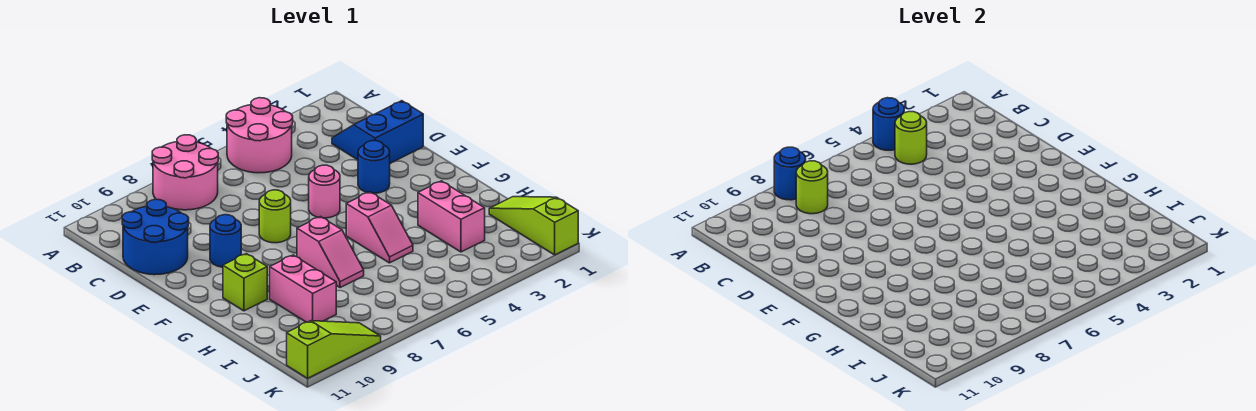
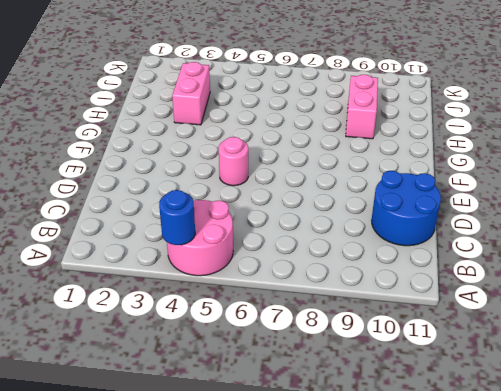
none -> pink 2x2 round brick [152,135,218,210]
none -> blue 2x2 slope [332,101,423,163]
none -> blue 1x1 round brick [358,141,390,193]

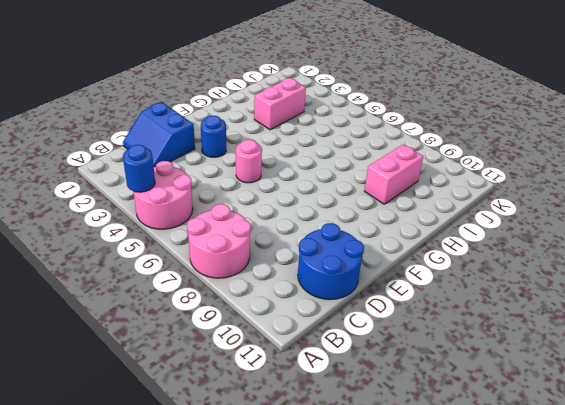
none -> lime 1x1 round brick [259,190,291,243]
none -> blue 1x1 round brick [210,215,241,267]
none -> pink 1x2 slope [346,192,413,263]

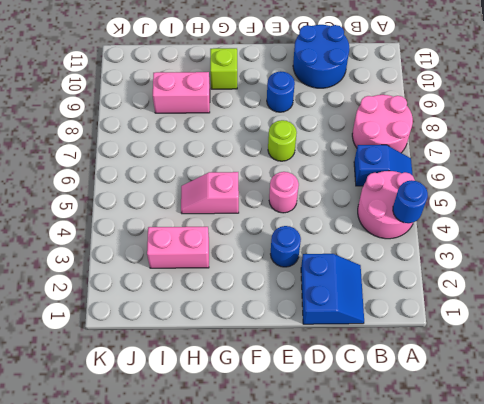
blue 1x2 slope [354,145,413,186] -> none
none -> pink 1x2 slope [297,217,364,288]
none -> lime 1x3 slope [489,197,578,255]
none -> lime 1x3 slope [287,321,381,378]

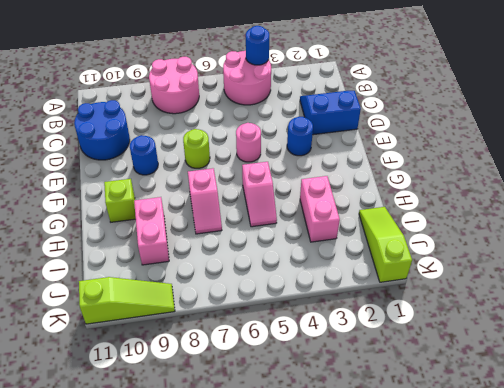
none -> blue 1x1 round brick [774,147,806,200]
none -> lime 1x1 round brick [895,112,927,164]
none -> lime 1x1 round brick [796,161,828,214]

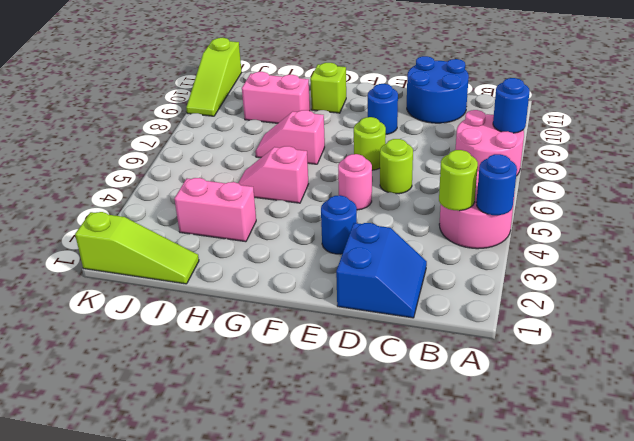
lime 1x1 round brick [380,139,413,194] -> lime 1x1 round brick moved to [796,161,828,214]

